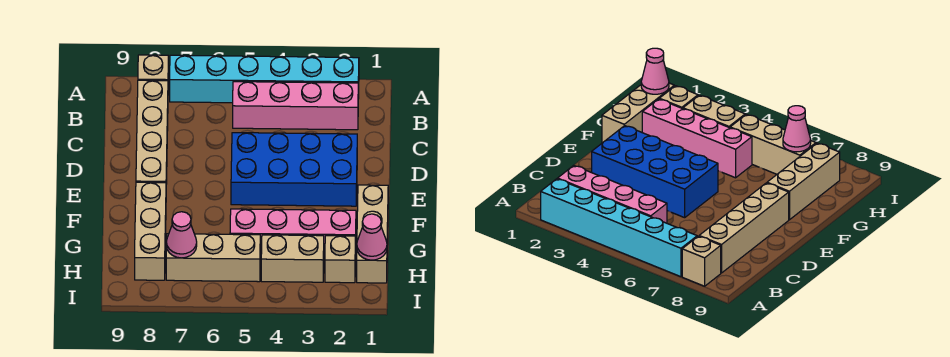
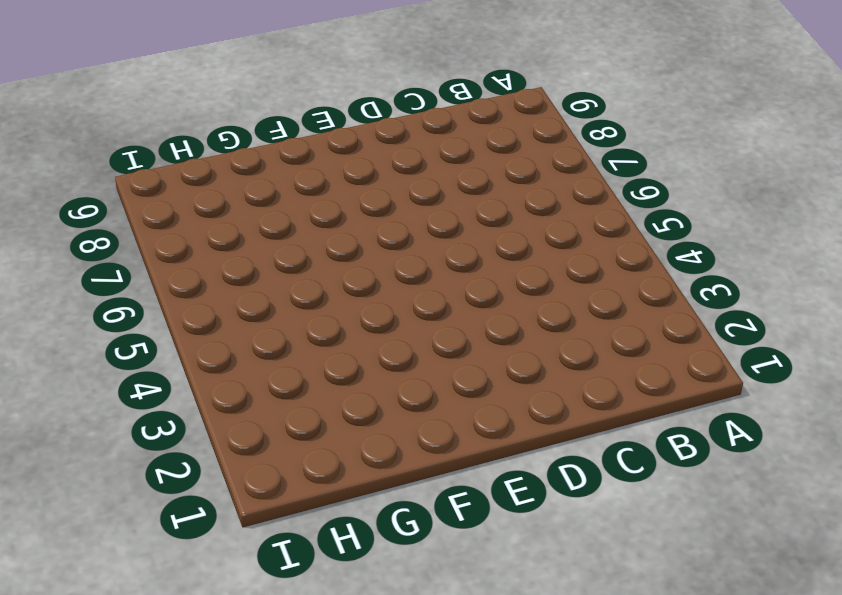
none -> cyan 1x6 brick [170,55,359,103]
none -> tan 1x1 brick [138,55,168,81]
none -> pink 1x4 brick [233,82,358,130]

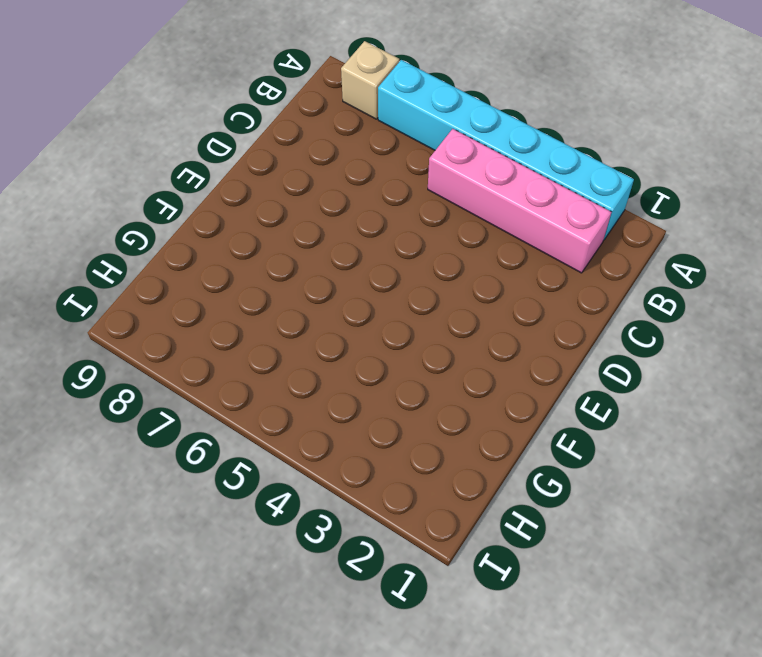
none -> tan 1x4 brick [136,80,168,184]
none -> blue 2x4 brick [231,133,357,206]
none -> tan 1x3 brick [357,185,388,283]

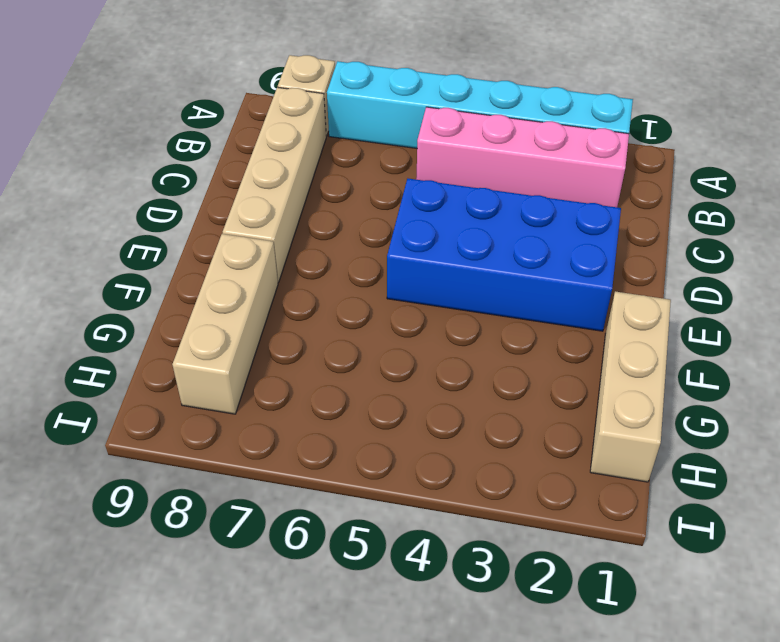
none -> pink 1x4 brick [230,209,356,257]
none -> tan 1x1 brick [325,236,356,283]
none -> tan 1x2 brick [261,235,324,282]

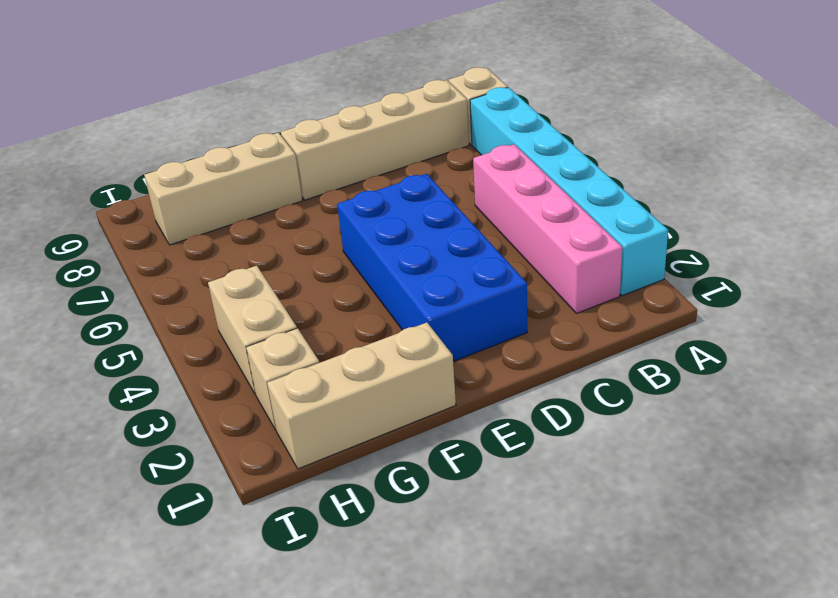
none -> pink 1x4 brick [230,209,356,257]
none -> tan 1x3 brick [166,234,260,282]
none -> pink 1x1 cone [357,214,387,260]

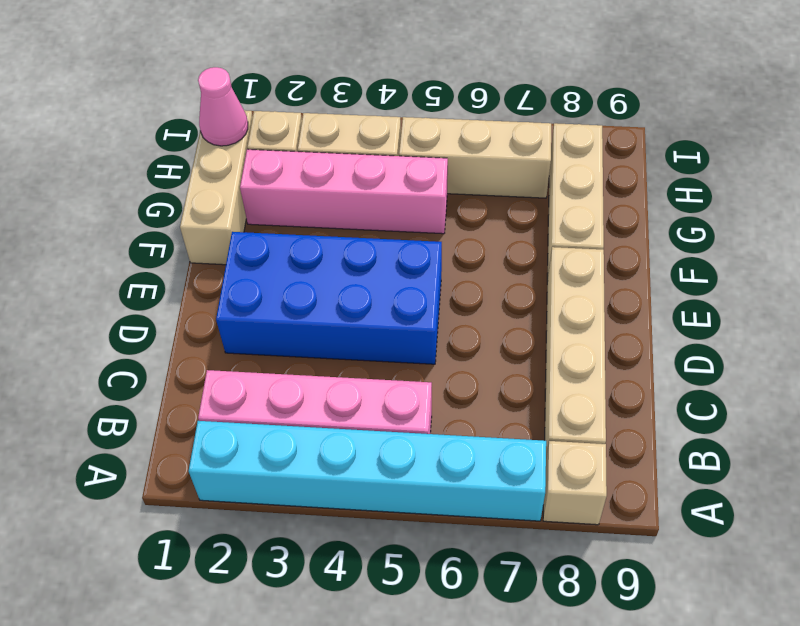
none -> pink 1x1 cone [166,212,197,258]

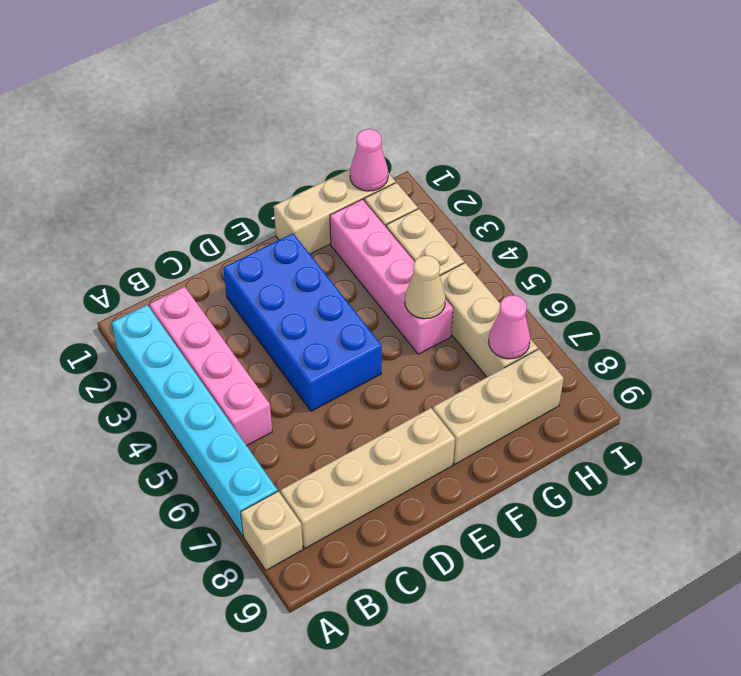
tan 1x1 cone [405,255,446,319] -> none

